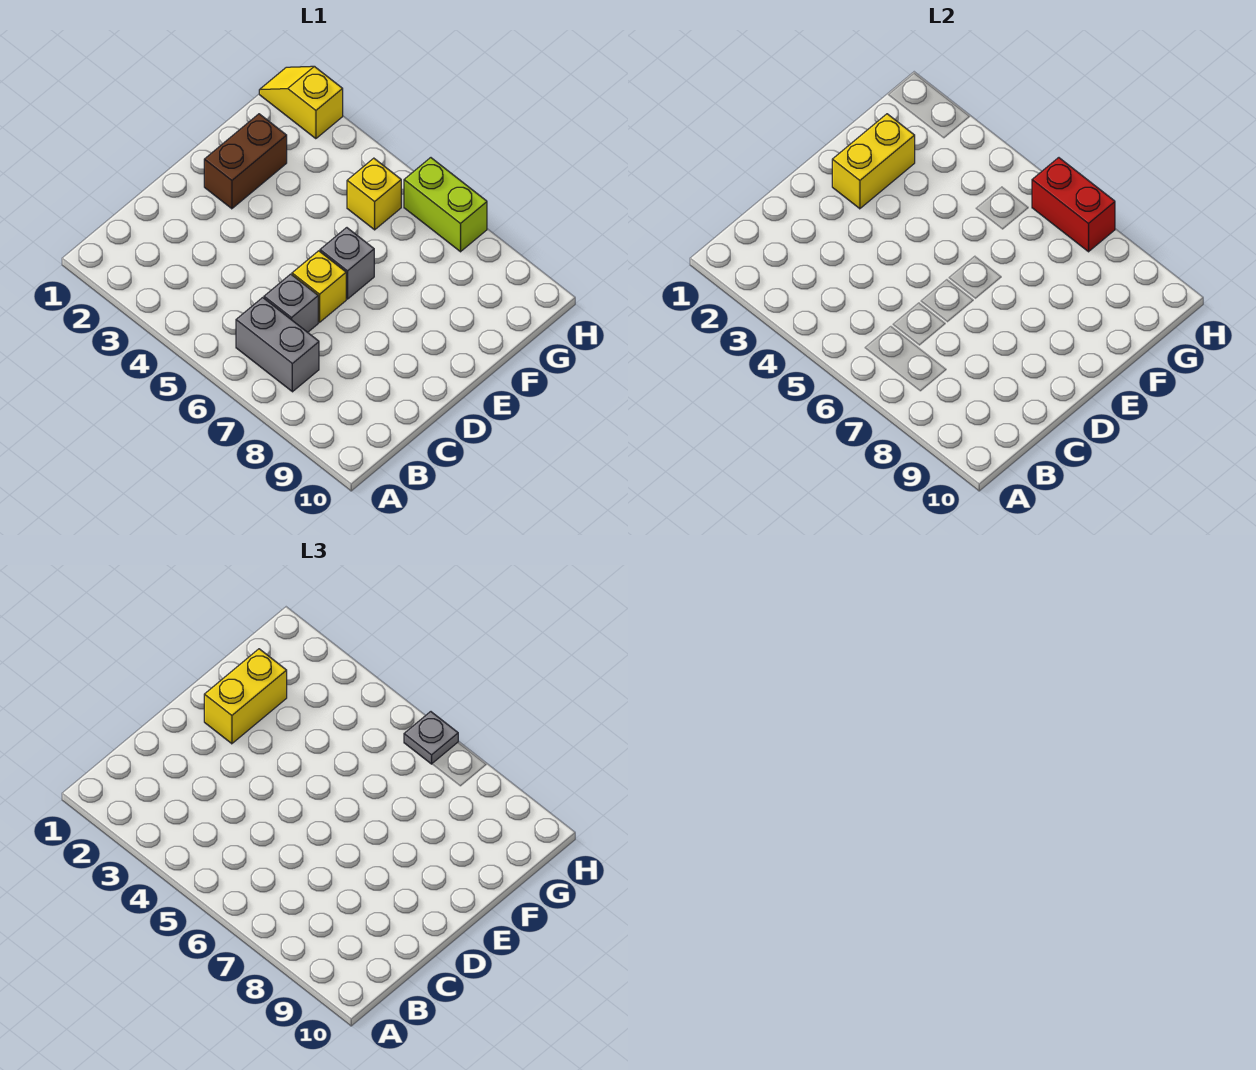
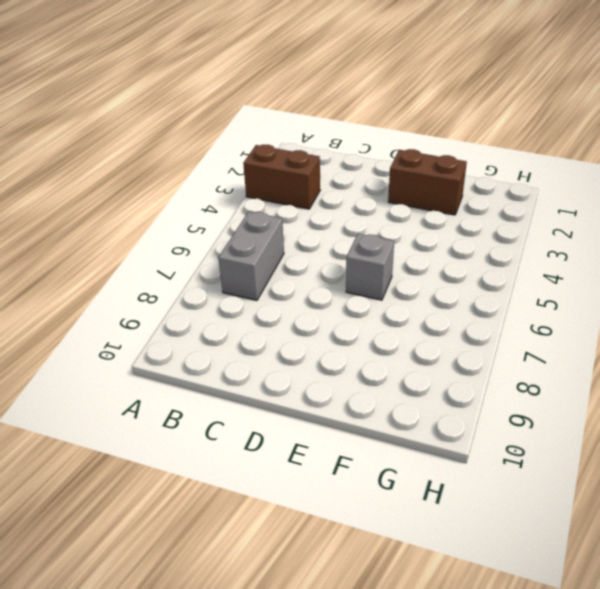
brown 1x2 brick [243,145,320,209] -> none
none -> grey 1x1 brick [264,274,318,332]
none -> yellow 1x1 brick [292,251,346,322]
none -> yellow 1x1 brick [347,158,401,230]

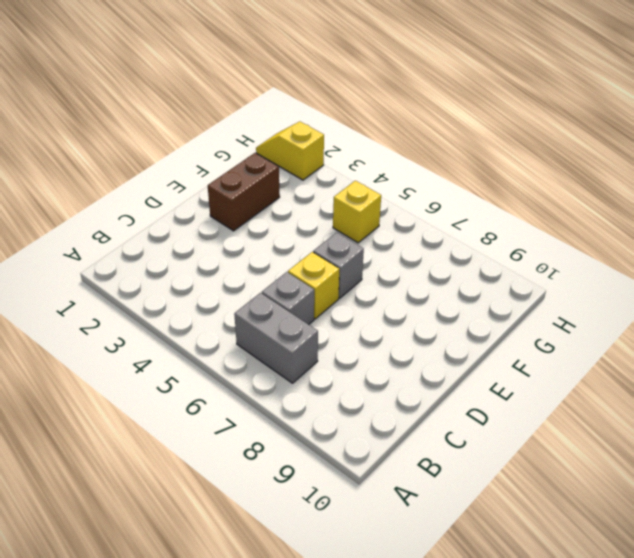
none -> lime 1x2 brick [404,158,487,252]
none -> yellow 1x2 brick [832,114,915,209]
none -> red 1x2 brick [1032,158,1115,252]

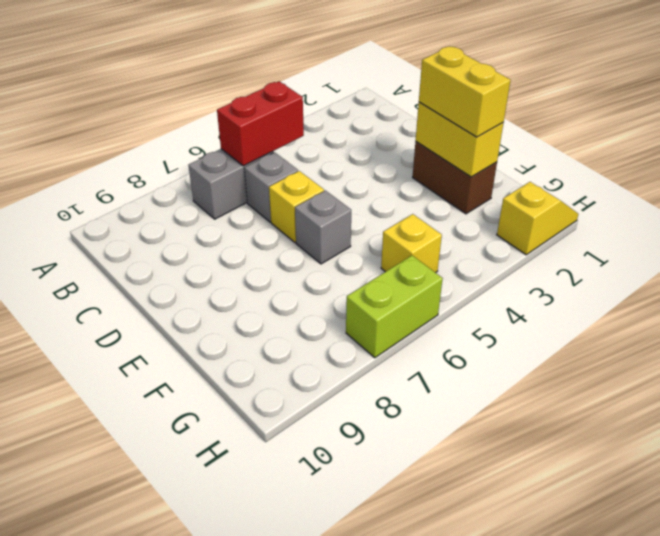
red 1x2 brick [217,81,304,166] -> red 1x2 brick moved to [1032,158,1115,252]
none -> grey 1x1 plate [404,712,458,764]

